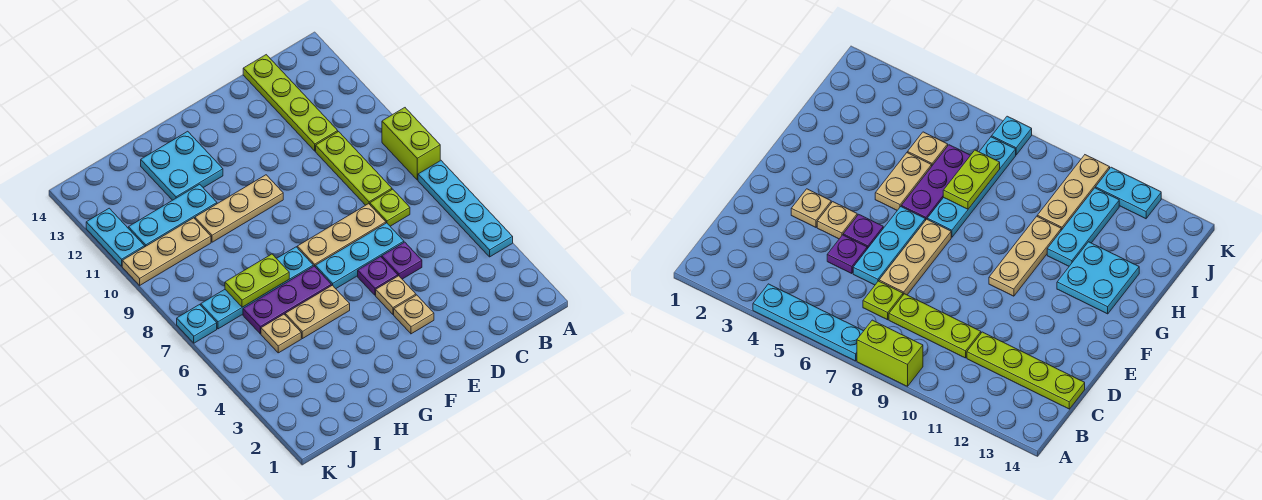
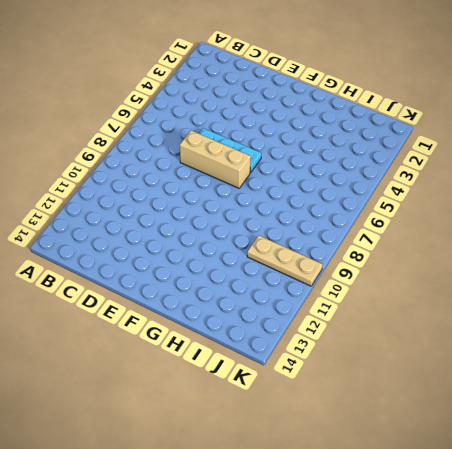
tan 1x3 brick [180,131,251,188] -> tan 1x3 plate [297,204,386,266]
none -> cyan 1x4 plate [418,161,513,257]
none -> lime 1x2 brick [382,108,440,180]
none -> lime 1x1 plate [370,189,410,226]

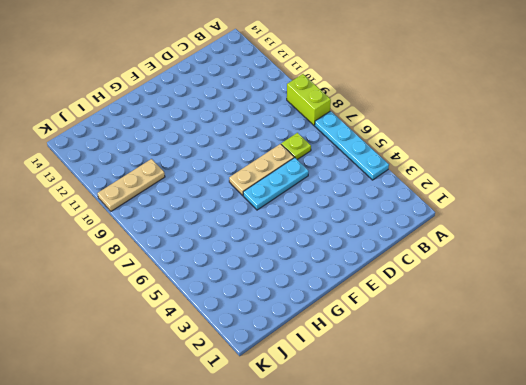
none -> lime 1x3 plate [316,132,392,205]
none -> lime 1x4 plate [243,55,338,151]
none -> purple 1x1 plate [382,242,422,279]

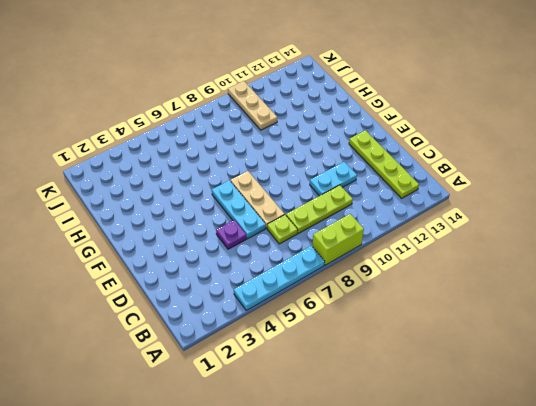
lime 1x4 plate [349,130,419,198] -> lime 1x4 plate turned to [243,55,338,151]
cyan 1x2 plate [310,162,357,196] -> cyan 1x2 plate moved to [86,208,145,266]
none -> tan 1x1 plate [394,295,434,334]
none -> tan 1x1 plate [376,276,416,314]
none -> purple 1x1 plate [358,257,398,295]

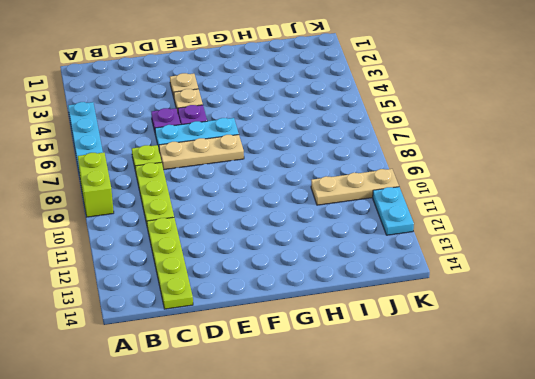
none -> tan 1x3 plate [195,175,283,242]
none -> tan 1x2 plate [285,285,350,339]
none -> purple 1x3 plate [243,266,331,334]

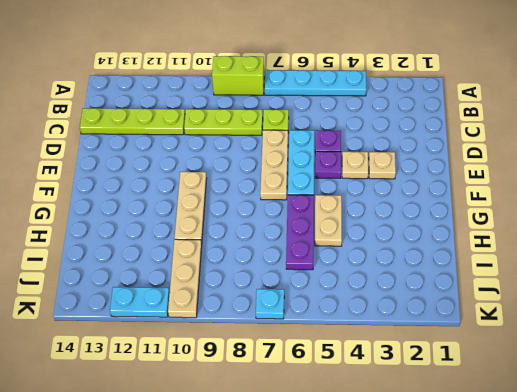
none -> cyan 1x4 plate [201,247,313,329]
none -> cyan 2x2 plate [141,131,223,200]
none -> cyan 1x3 plate [128,184,217,247]

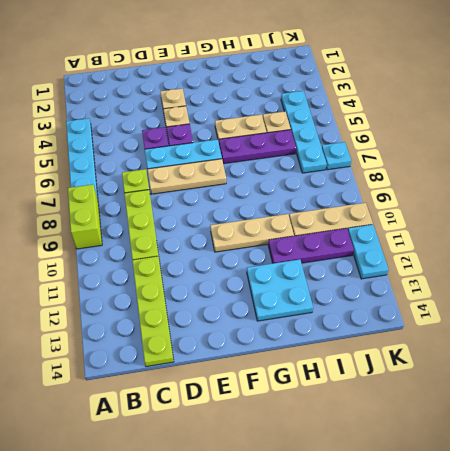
purple 1x3 plate [268,228,354,263] -> cyan 1x3 plate [128,184,217,247]
cyan 1x4 plate [281,91,327,173] -> cyan 1x4 plate turned to [201,247,313,329]
none -> lime 1x2 plate [225,254,289,307]

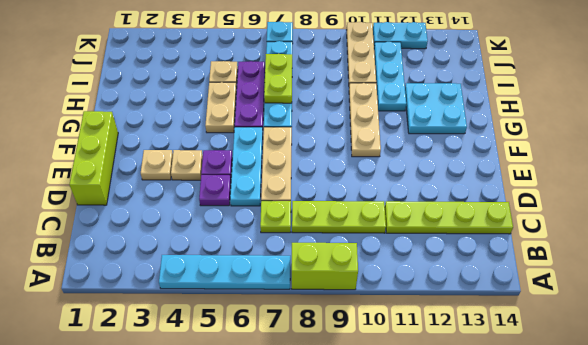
lime 1x3 brick [69,111,118,205] -> none

